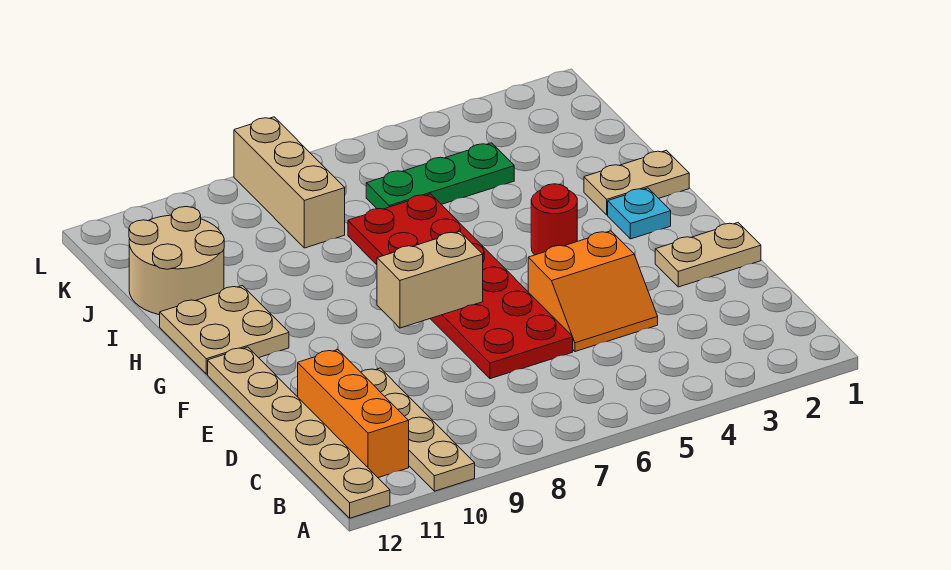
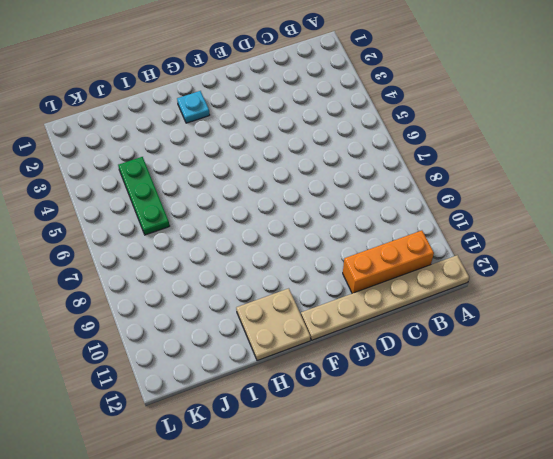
none -> tan 1x4 plate [361,368,475,491]
none -> orange 2x2 slope [528,231,658,352]
none -> red 2x6 plate [348,194,573,379]

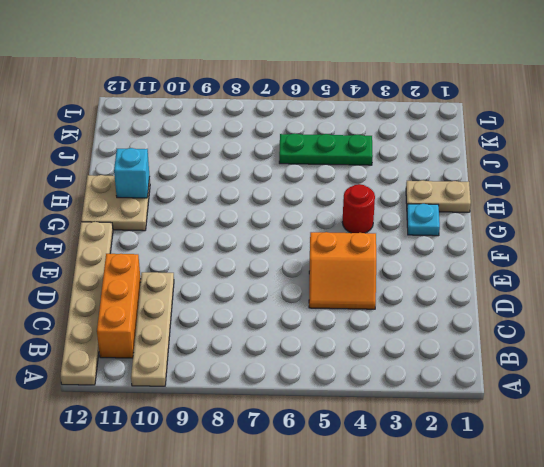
cyan 1x1 brick [114,148,150,198] -> none
none -> red 2x6 plate [348,194,573,379]
none -> tan 1x2 plate [655,223,761,287]
none -> tan 2x2 round brick [129,207,224,315]

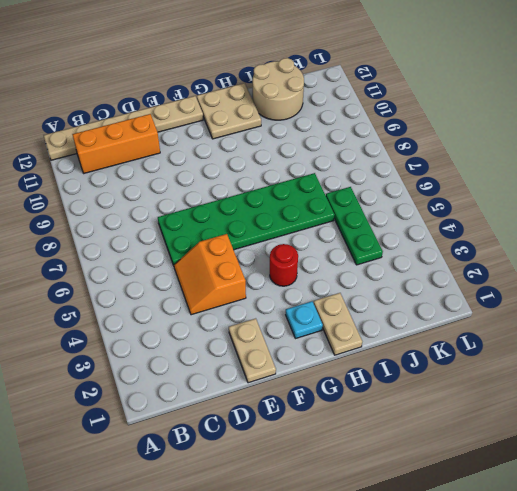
green 2x6 plate [158,173,334,265] -> red 2x6 plate [348,194,573,379]
none -> tan 1x4 plate [361,368,475,491]
none -> tan 1x3 brick [234,117,345,248]
none -> tan 1x2 brick [377,231,483,328]

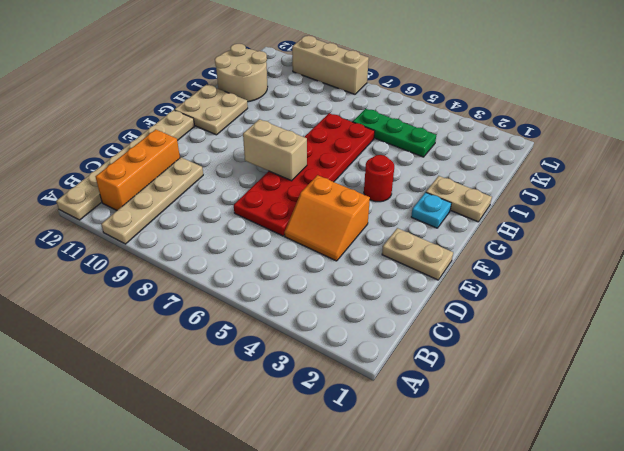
tan 1x3 brick [292,36,369,94] -> tan 1x3 brick turned to [234,117,345,248]

